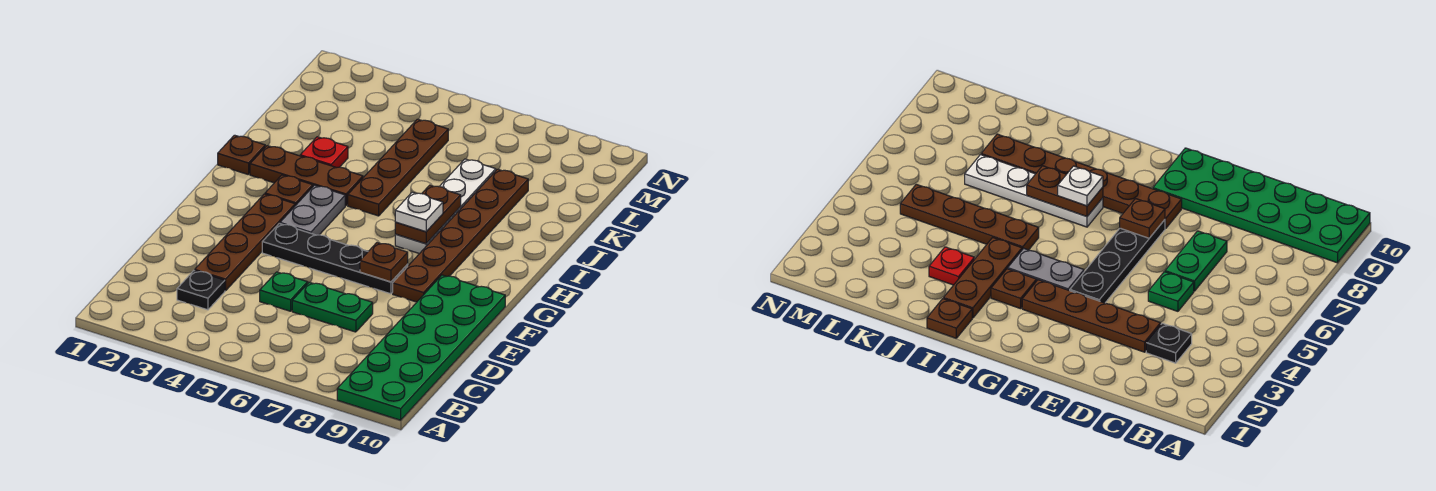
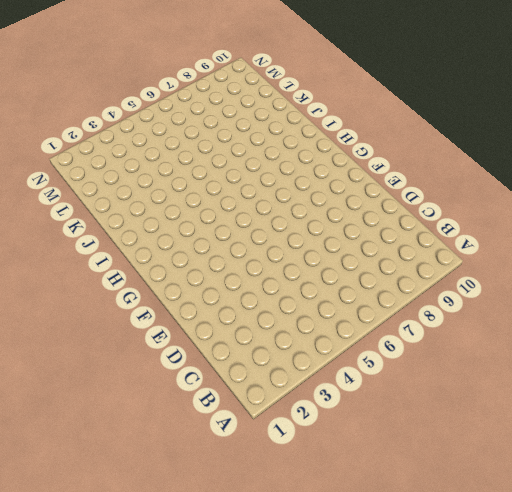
none -> green 2x6 plate [337,275,505,420]
none -> black 1x1 plate [177,270,225,310]
none -> brown 1x4 plate [195,194,295,291]

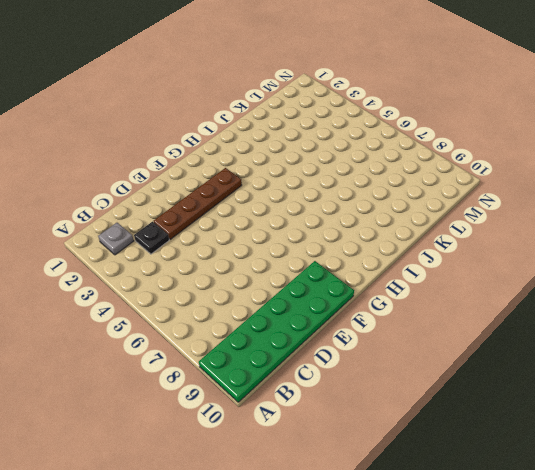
grey 1x1 plate [98,223,134,255] -> none
none -> green 1x1 plate [260,272,308,311]
none -> green 1x2 plate [292,282,373,332]
none -> black 1x4 plate [262,223,408,294]

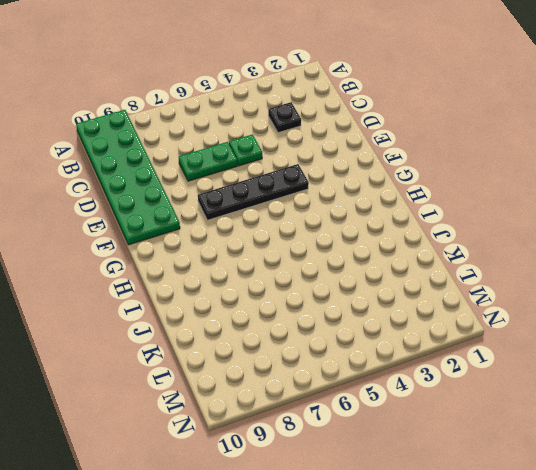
none -> brown 1x4 plate [195,194,295,291]
none -> brown 1x6 plate [393,169,528,302]
none -> grey 1x2 plate [280,185,345,235]

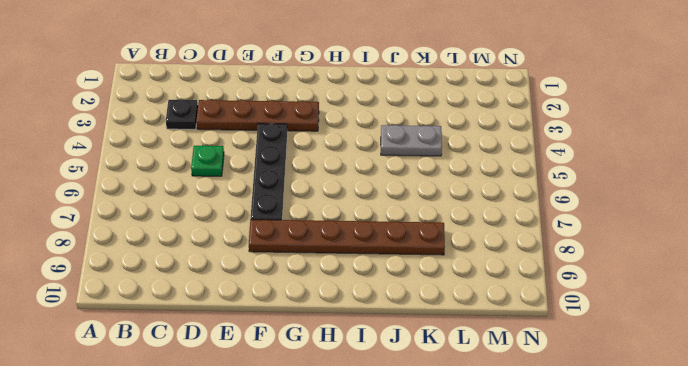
grey 1x2 plate [381,125,442,156] -> grey 1x2 plate moved to [280,185,345,235]
none -> green 2x6 plate [337,275,505,420]
none -> green 1x2 plate [292,282,373,332]
none -> brown 1x1 plate [265,175,313,206]

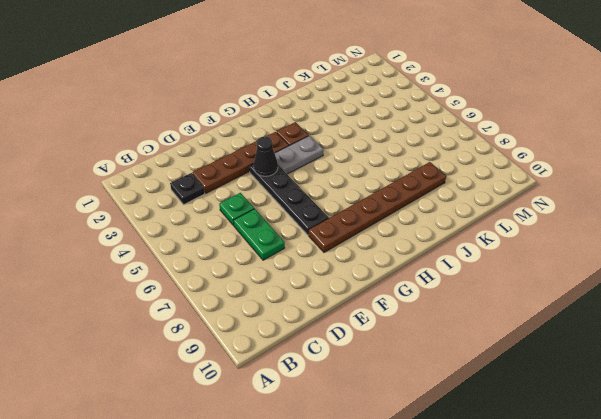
black 1x1 cone [254,137,278,176] -> none
none -> green 2x6 plate [337,275,505,420]
none -> white 1x4 plate [395,159,496,254]
none -> brown 1x1 plate [218,135,265,175]

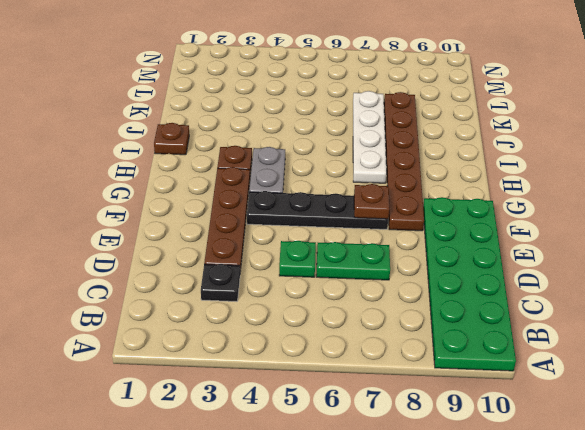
none -> brown 1x3 plate [250,146,363,206]
none -> brown 1x4 plate [348,119,448,216]
none -> red 1x1 plate [300,137,348,168]

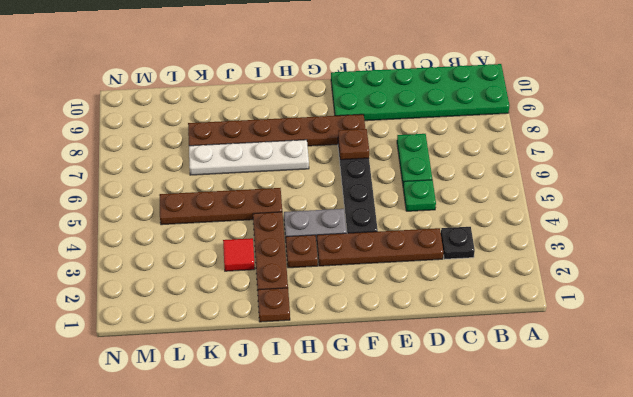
red 1x1 tile [223,238,255,271] -> red 1x1 plate [300,137,348,168]
none -> brown 1x2 plate [395,185,461,244]
none -> white 1x1 plate [395,192,443,232]

